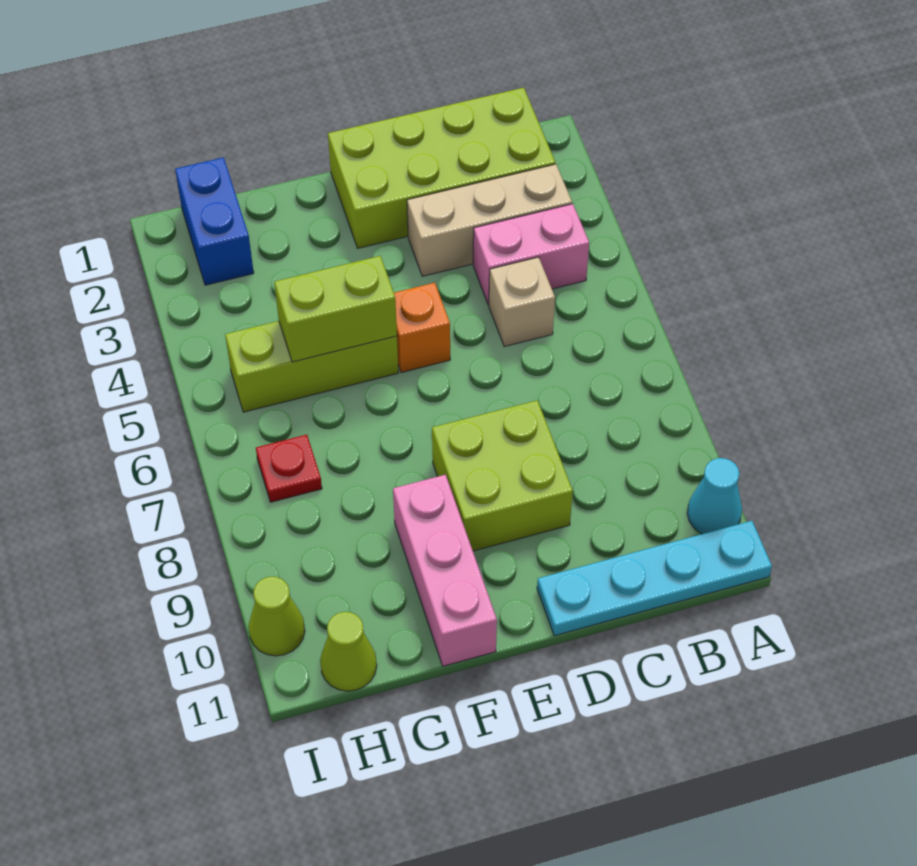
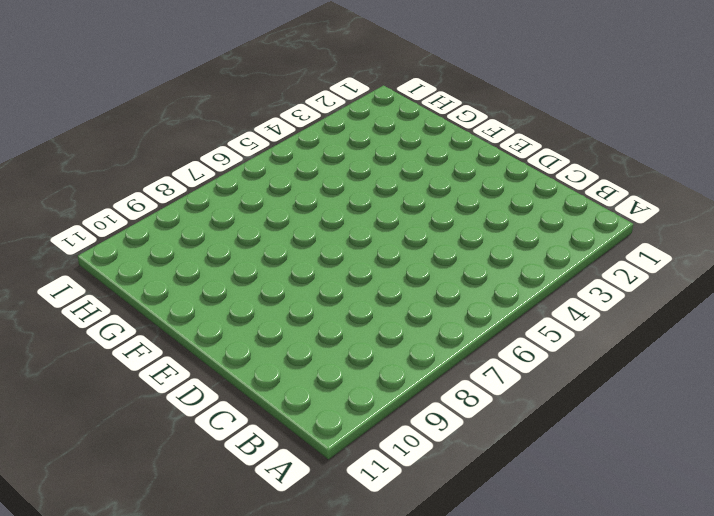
none -> cyan 1x1 cone [687,458,742,534]
none -> cyan 1x4 plate [537,521,772,636]
none -> lime 2x4 brick [328,88,555,248]

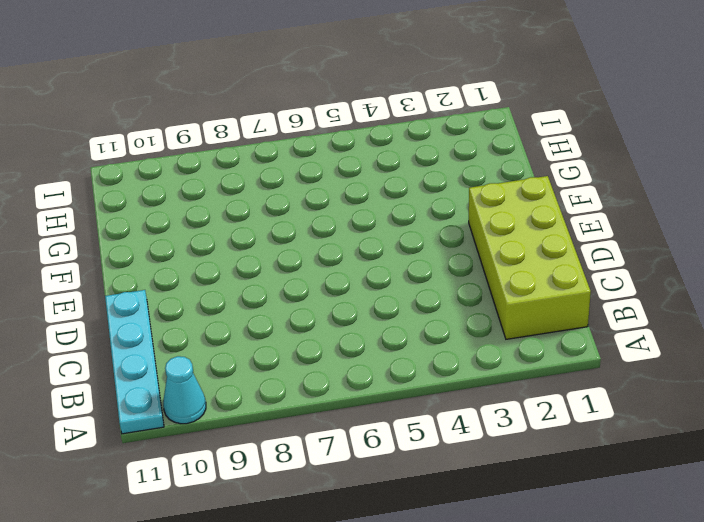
none -> tan 1x3 brick [407,164,572,276]
none -> pink 1x2 brick [473,204,589,305]
none -> tan 1x1 brick [489,257,555,347]

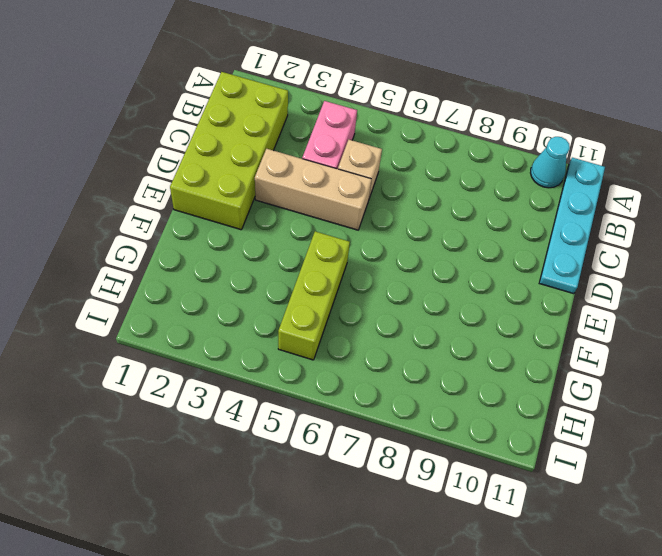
tan 1x3 brick [255,149,372,230] -> tan 1x3 brick turned to [407,164,572,276]
none -> lime 2x2 brick [432,400,573,551]
none -> orange 1x1 brick [394,283,450,373]
none -> pink 1x3 brick [393,475,497,666]

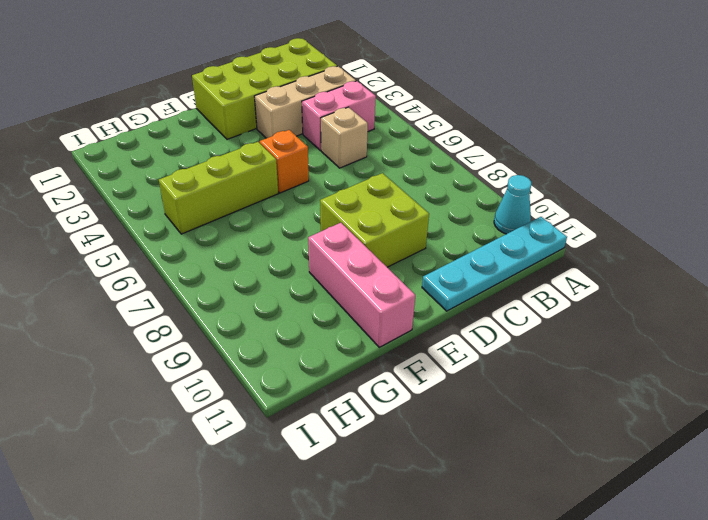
none -> blue 1x2 brick [175,157,254,285]
none -> red 1x1 plate [256,435,322,502]
none -> lime 1x1 cone [320,612,377,691]

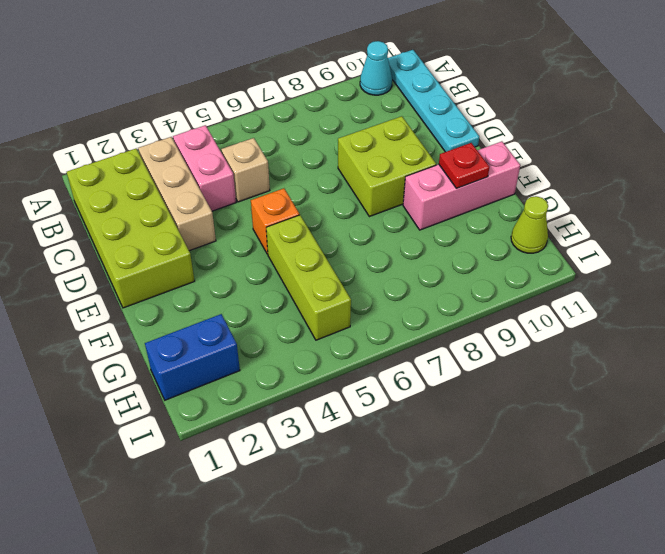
red 1x1 plate [439,143,489,188] -> red 1x1 plate moved to [256,435,322,502]
none -> lime 1x1 cone [249,577,305,656]
none -> lime 1x2 brick [274,256,397,362]

